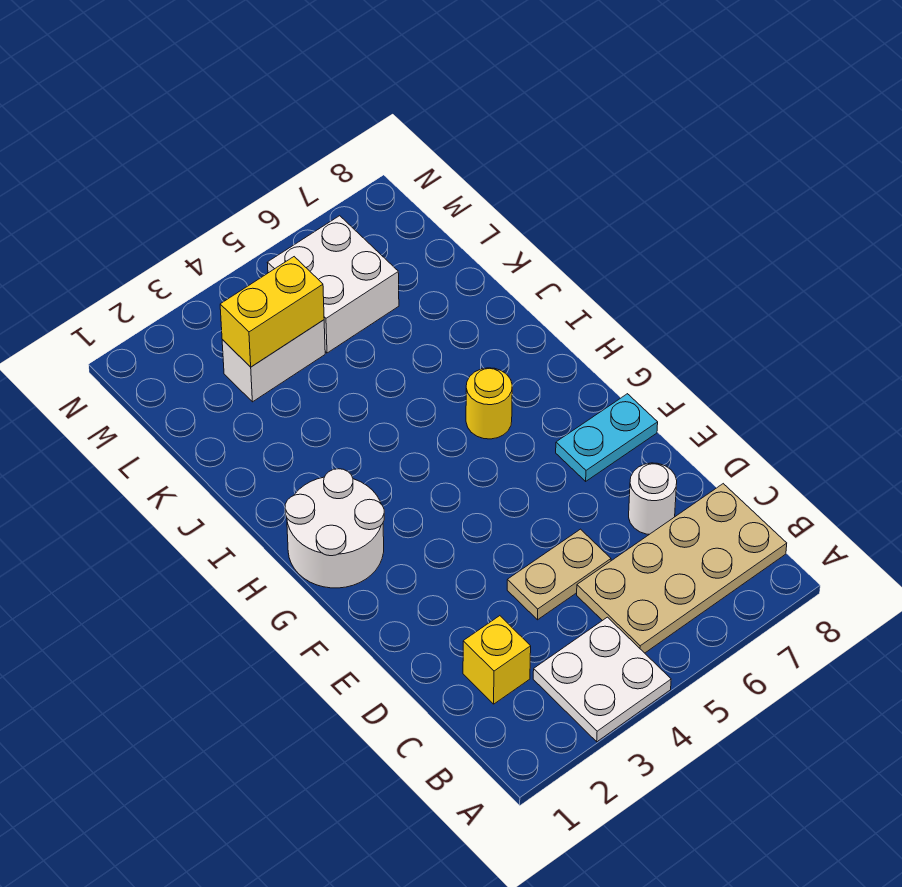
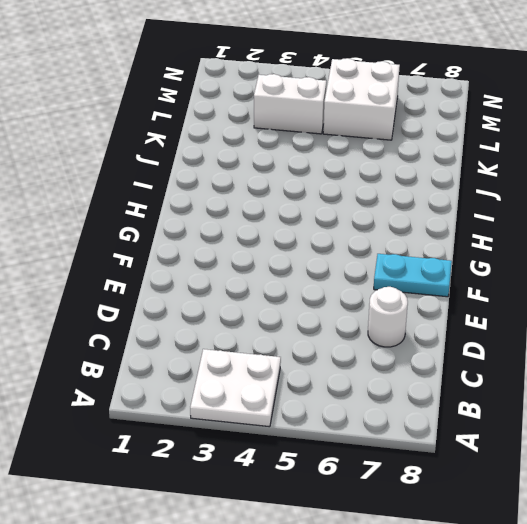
none -> tan 2x4 plate [577,484,787,653]
none -> yellow 1x1 brick [463,616,531,704]

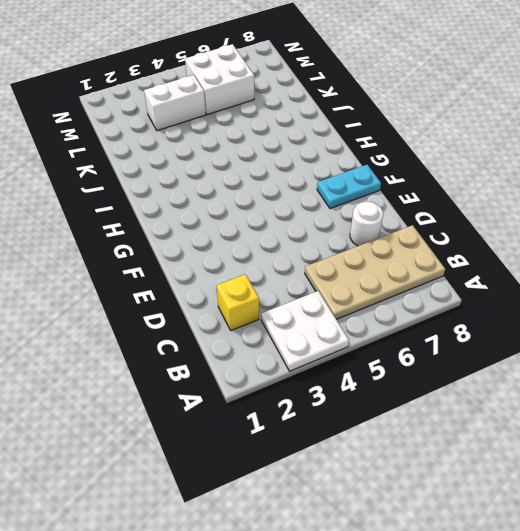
none -> tan 1x2 plate [507,529,611,620]
none -> white 2x2 round brick [285,469,384,588]

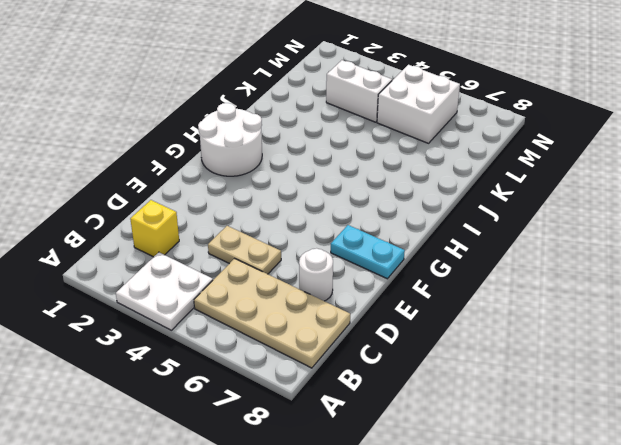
none -> yellow 1x1 round brick [466,368,512,439]
none -> yellow 1x2 brick [220,257,324,367]

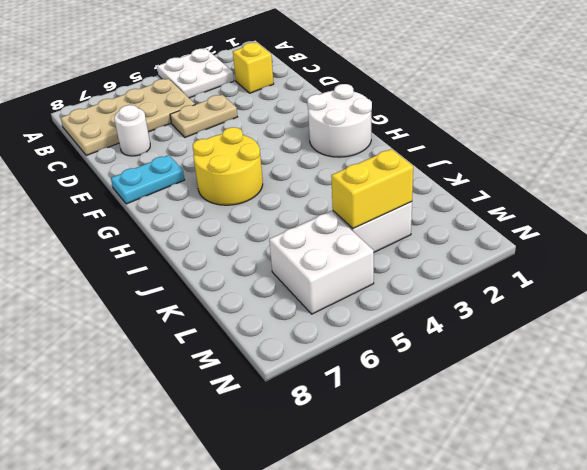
yellow 2x2 round brick [193,127,263,205] -> yellow 1x1 round brick [466,368,512,439]

